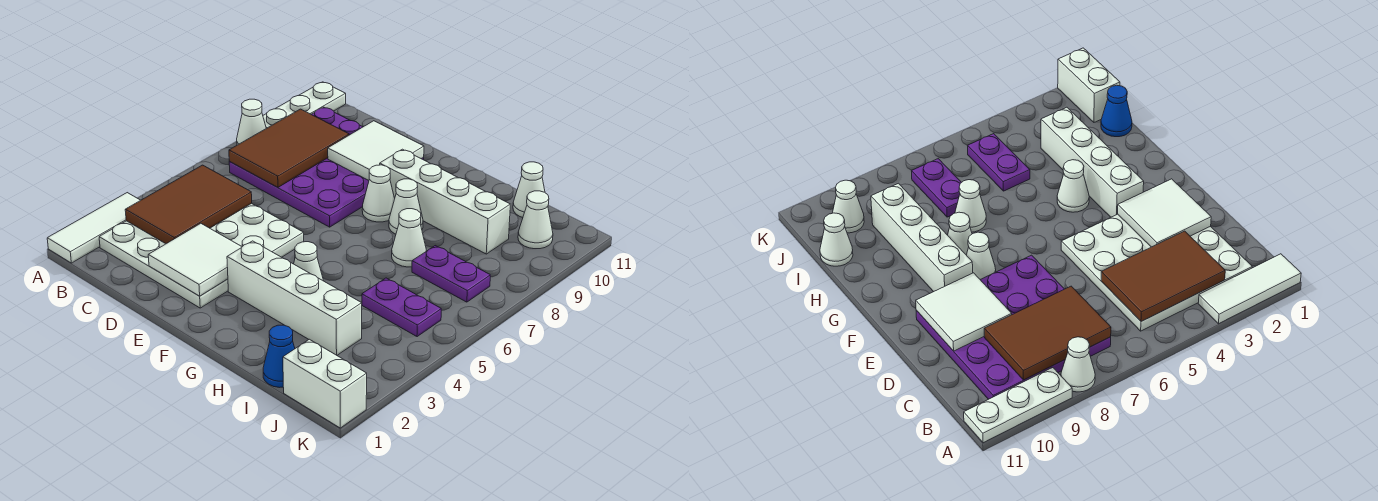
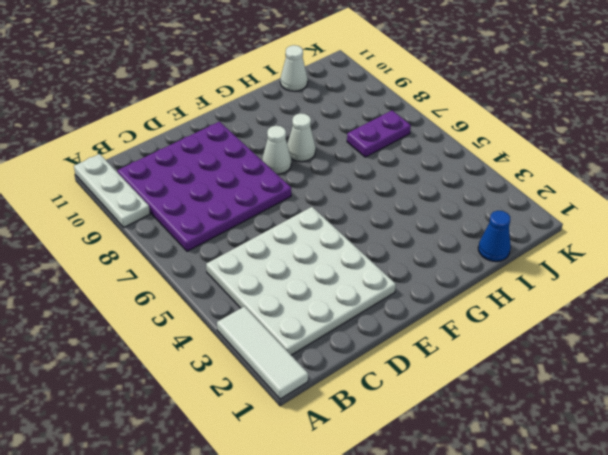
none -> white 1x1 cone [237,99,266,145]
none -> white 1x4 brick [227,241,362,355]
none -> white 1x4 brick [380,149,510,254]

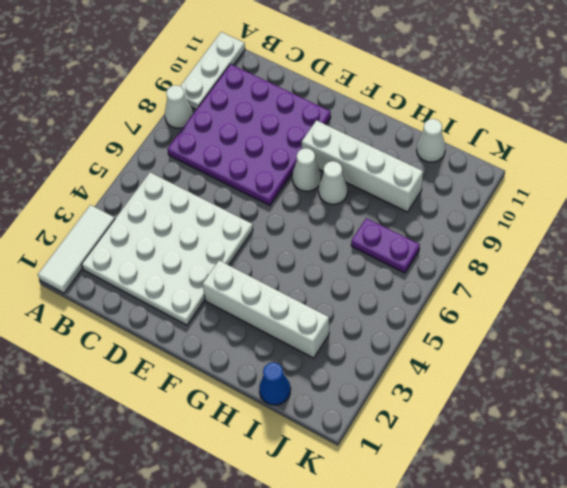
none -> white 1x1 cone [294,242,324,281]
none -> white 1x1 cone [392,209,426,267]
none -> purple 1x2 plate [362,278,441,337]

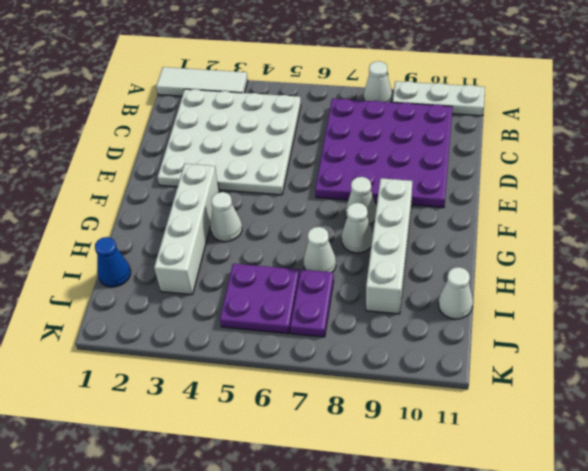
purple 2x2 plate [220,264,300,334] -> purple 1x2 plate [362,278,441,337]
none -> white 1x2 brick [283,339,367,428]
none -> white 1x1 cone [518,191,553,249]
none -> brown 2x3 tile [125,165,252,244]

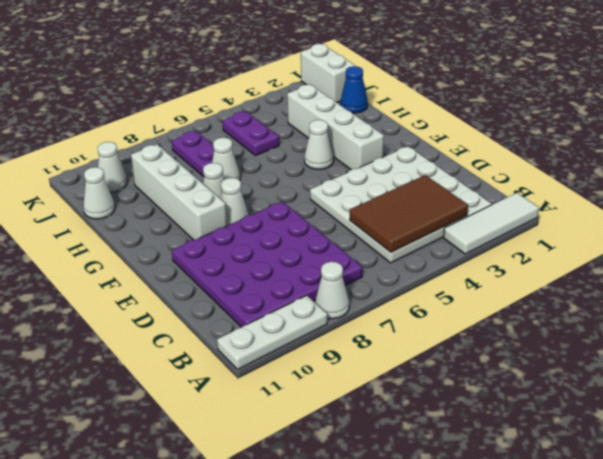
none -> brown 2x3 tile [229,109,349,187]
none -> white 2x2 tile [148,223,242,296]
none -> white 2x2 tile [328,121,424,180]

